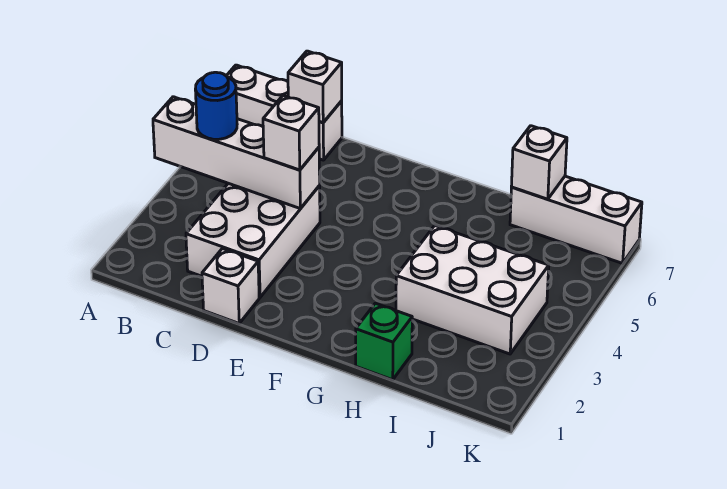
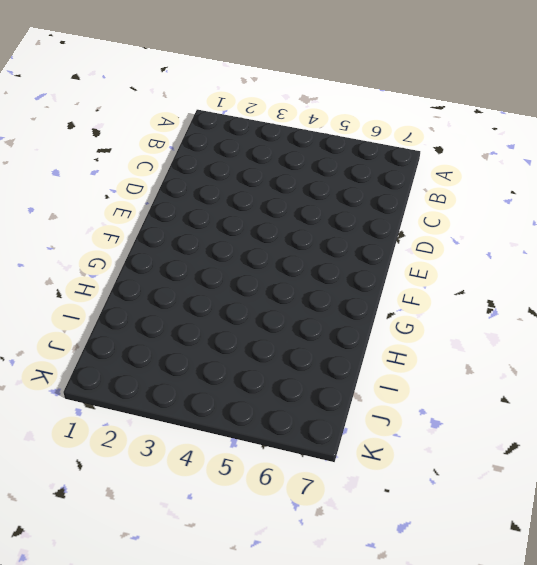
none -> white 1x3 brick [227,65,342,160]
none -> white 2x3 brick [186,183,320,297]

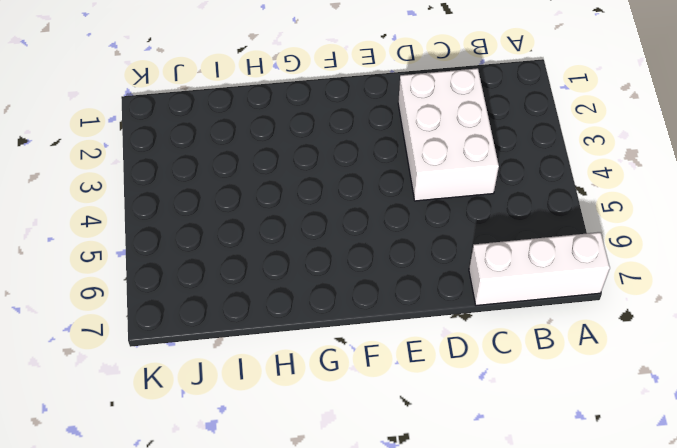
none -> white 1x1 brick [202,249,259,323]
none -> green 1x1 brick [356,303,412,380]

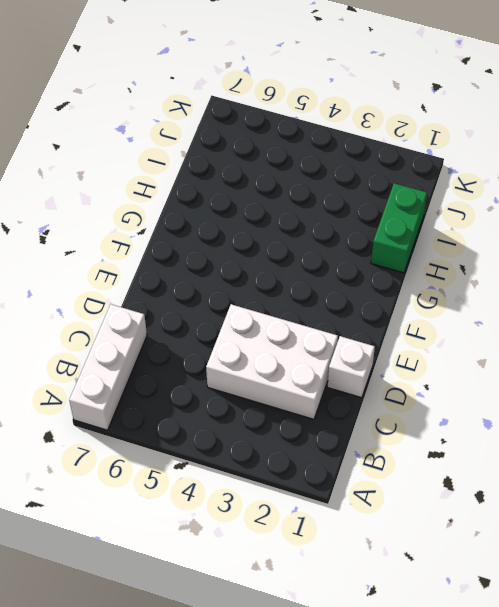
green 1x2 brick [371,183,427,273] -> green 1x1 brick [356,303,412,380]
none -> white 2x3 brick [396,226,549,354]
none -> white 1x3 brick [510,176,642,263]

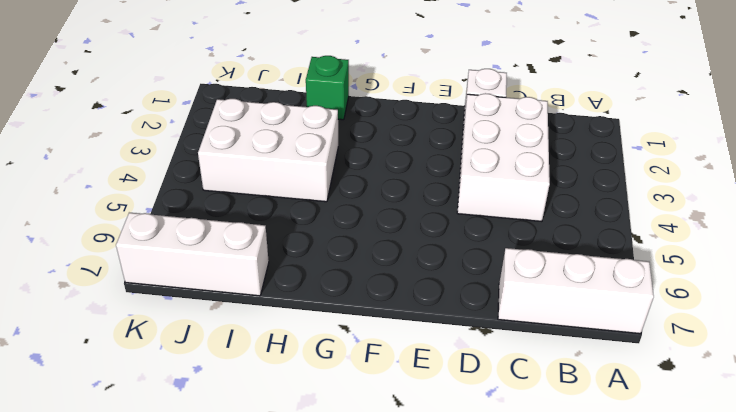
none -> white 1x4 brick [153,97,320,209]
none -> white 1x1 brick [288,51,342,123]

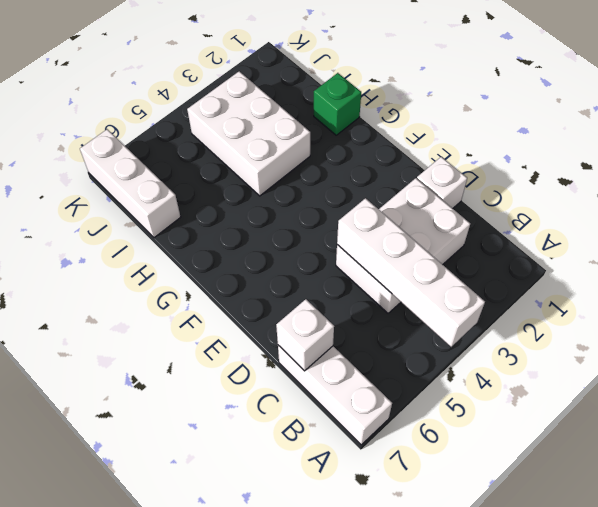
none -> white 1x1 brick [511,126,567,199]
none -> blue 1x1 round brick [195,72,237,139]

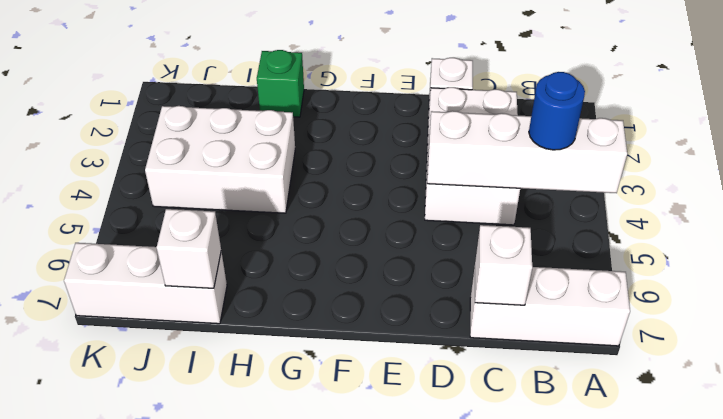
none -> white 1x1 brick [263,96,319,170]

